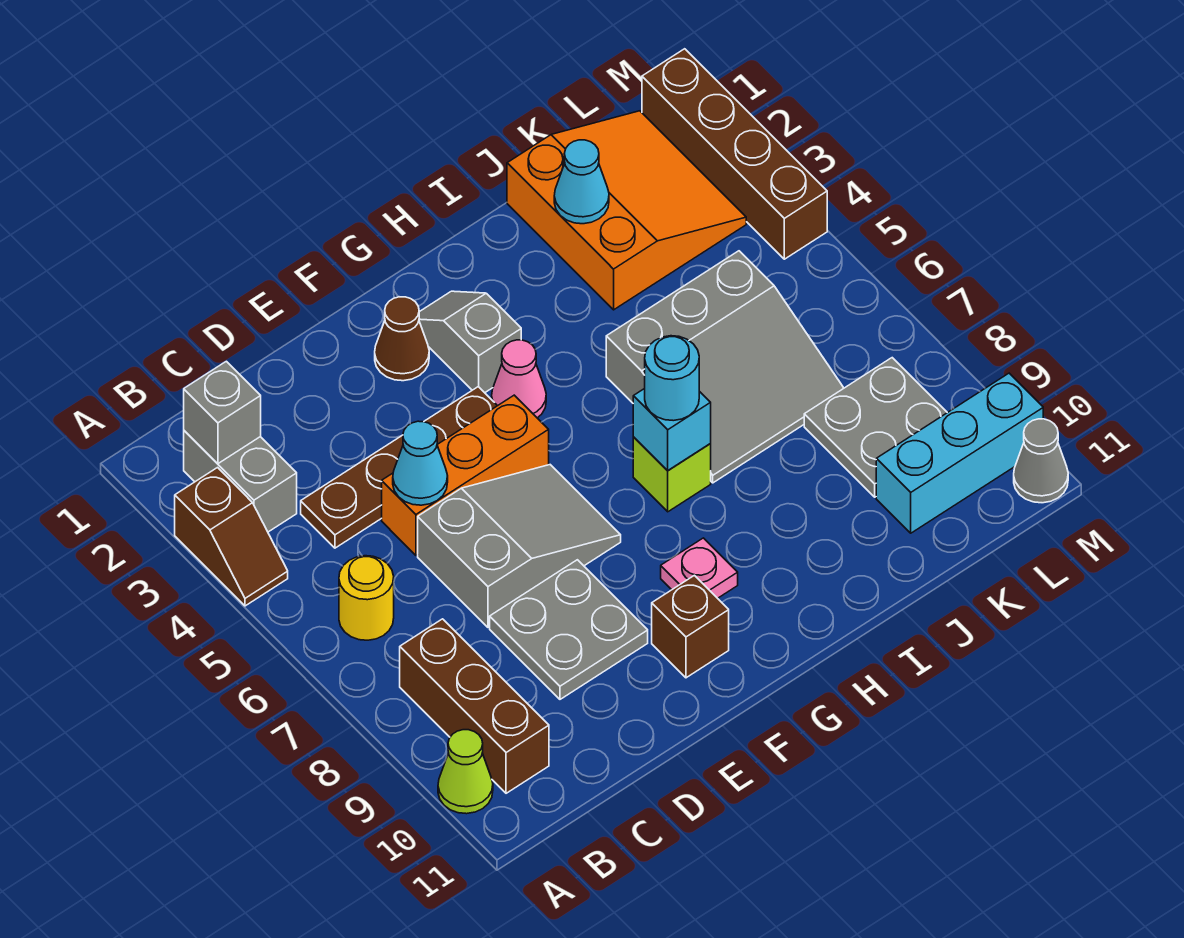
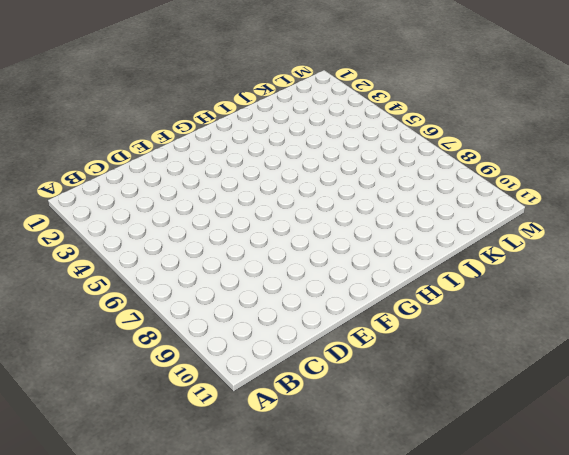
none -> brown 1x2 slope [175,468,288,606]
none -> lime 1x1 cone [438,730,493,814]
none -> grey 1x2 brick [184,431,297,532]

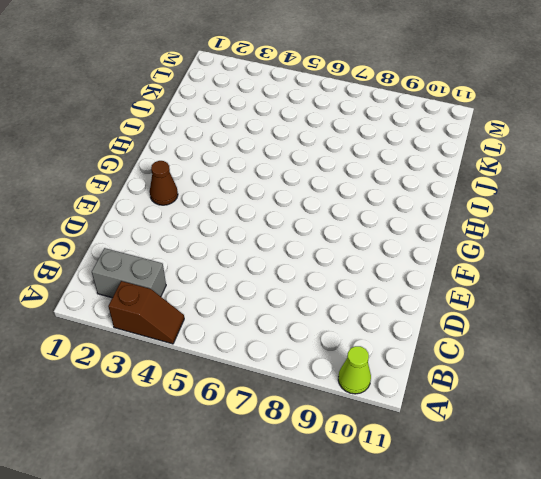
none -> yellow 1x1 round brick [339,556,394,640]
none -> brown 1x3 brick [400,619,549,793]
none -> brown 1x4 plate [301,387,497,548]

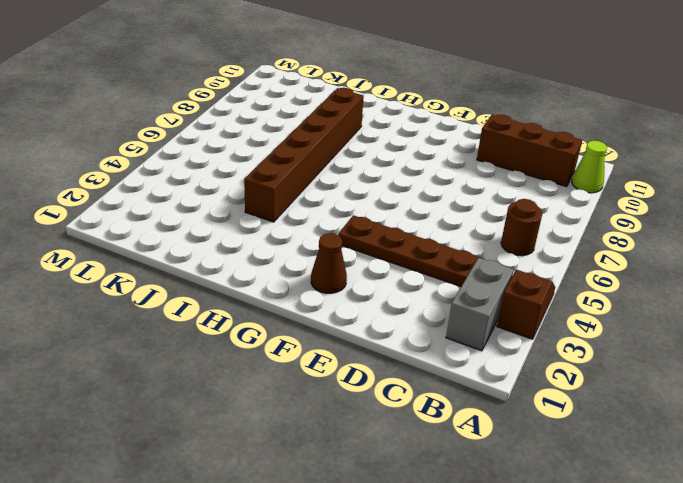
brown 1x1 round brick [501,199,542,256] -> yellow 1x1 round brick [339,556,394,640]
brown 1x3 brick [477,115,582,187] -> brown 1x3 brick turned to [400,619,549,793]
brown 1x6 brick [244,88,364,222] -> grey 3x3 slope [606,251,844,483]
none -> orange 1x3 brick [382,395,549,555]
none -> grey 2x3 slope [418,465,621,627]
none -> grey 2x2 plate [490,560,648,699]

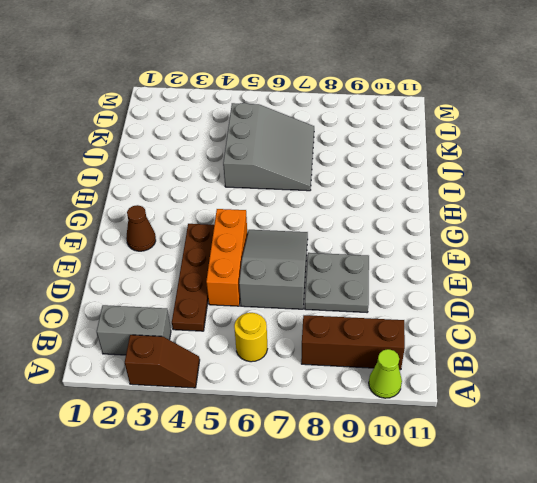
none -> brown 1x1 brick [652,575,729,678]
none -> grey 1x2 slope [419,291,521,393]
none -> pink 1x1 cone [492,340,546,418]

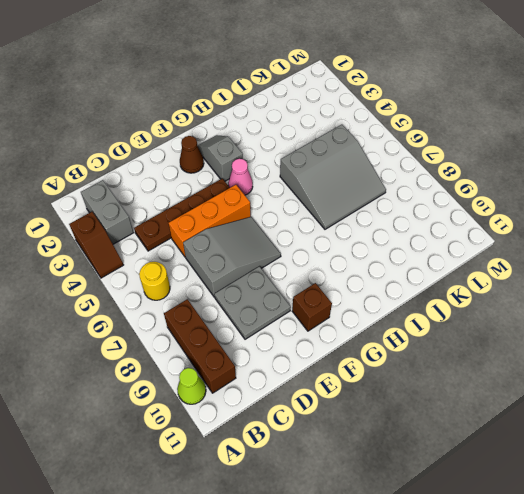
none -> pink 1x1 plate [661,538,738,598]
none -> lime 1x1 brick [633,437,711,512]
none -> orange 3x3 slope [507,111,746,310]

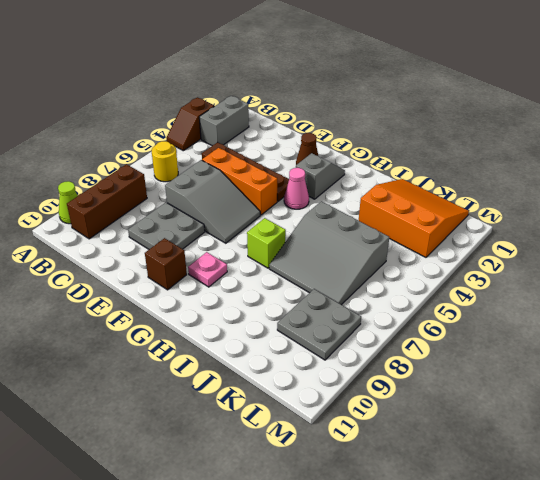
orange 3x3 slope [359,179,469,257] -> orange 3x3 slope turned to [507,111,746,310]
none -> cyan 1x3 brick [876,373,1043,533]
none -> brown 1x4 brick [642,49,827,259]
none -> grey 1x1 cone [1014,419,1068,503]

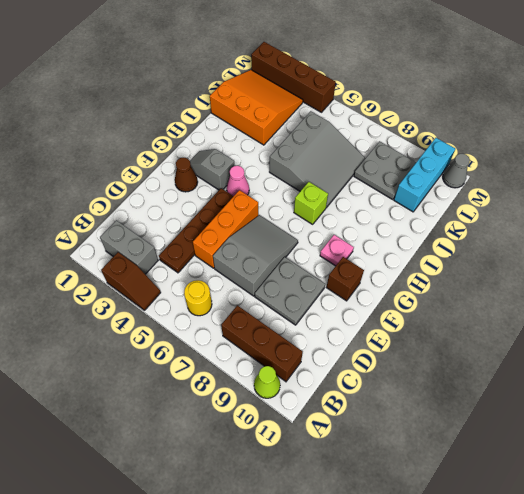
none -> grey 1x1 brick [184,361,261,464]
none -> cyan 1x1 cone [393,421,448,505]
none -> cyan 1x1 brick [633,388,711,471]

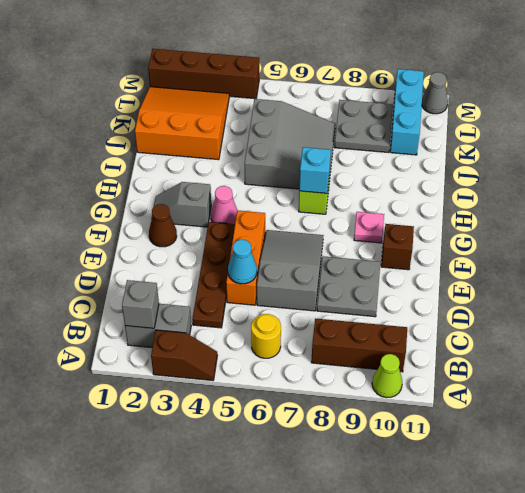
none -> cyan 1x1 cone [554,140,609,224]
none -> cyan 1x1 round brick [645,336,699,421]

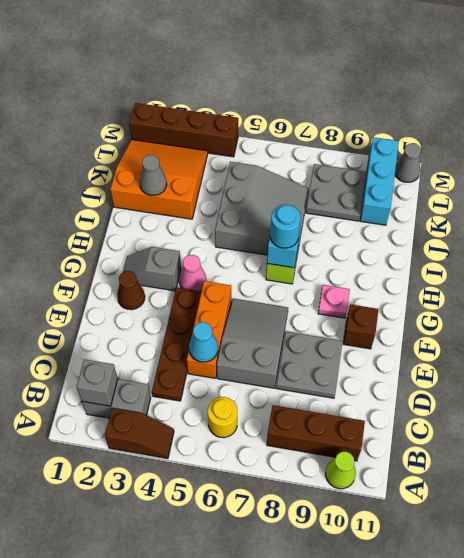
grey 1x1 cone [140,155,167,195] -> cyan 1x1 cone [554,140,609,224]

